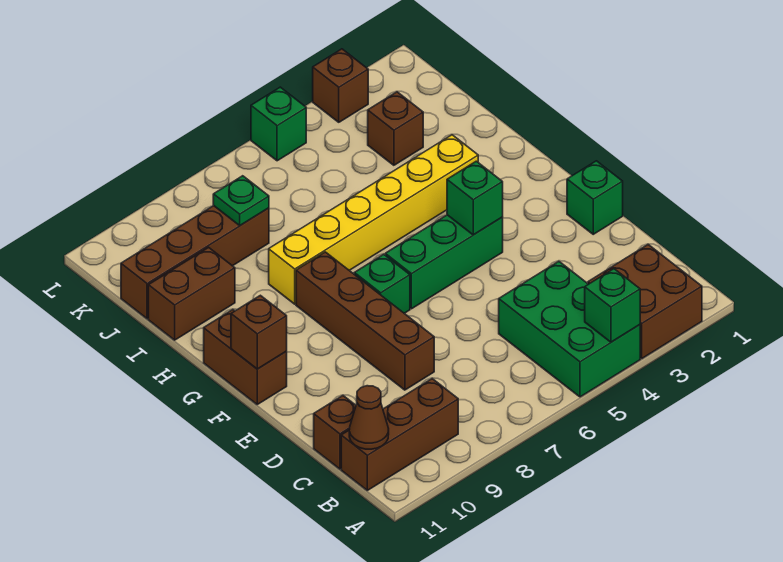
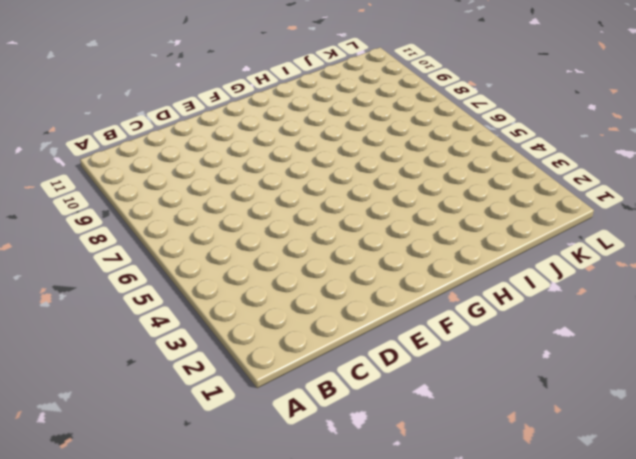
none -> brown 2x2 brick [588,245,702,358]
none -> green 2x3 brick [499,261,640,397]
none -> brown 1x3 brick [341,379,458,490]

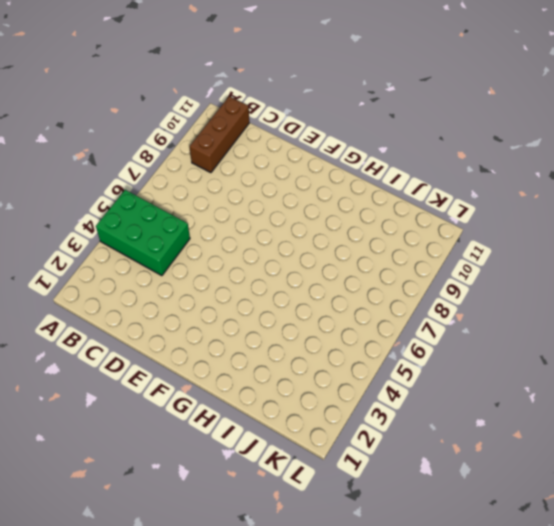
none -> brown 2x2 brick [588,245,702,358]
none -> brown 1x1 brick [314,396,356,469]
none -> brown 1x4 brick [296,252,434,390]

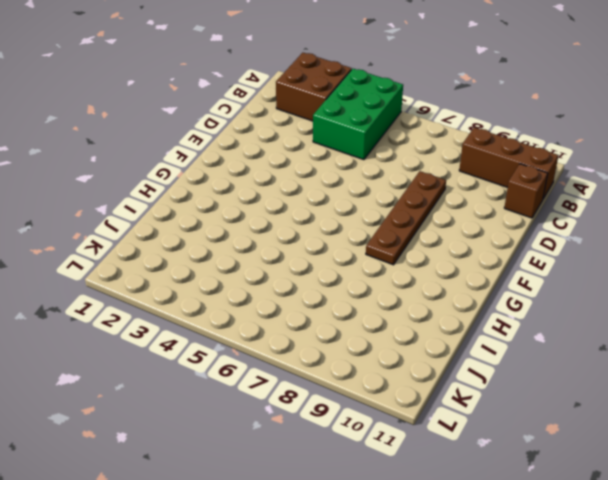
brown 1x4 plate [366,171,446,265] -> brown 1x4 brick [296,252,434,390]
none -> green 1x1 brick [567,161,623,234]
none -> green 1x3 brick [385,215,503,309]
none -> green 1x1 brick [354,254,410,313]

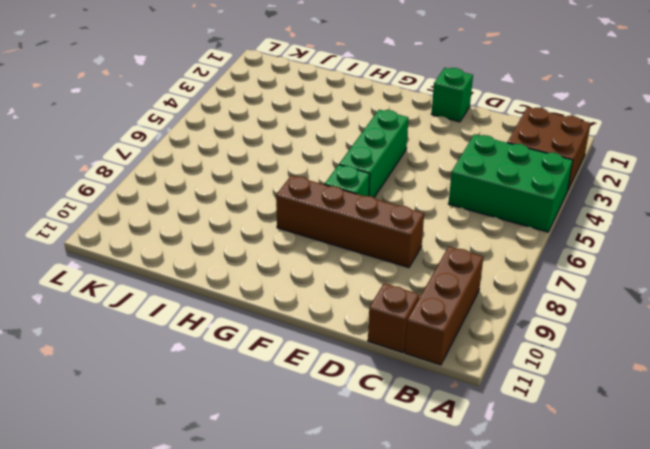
none -> brown 1x2 brick [204,310,287,404]
none -> yellow 1x6 brick [269,135,478,304]
none -> brown 1x2 brick [148,247,235,340]

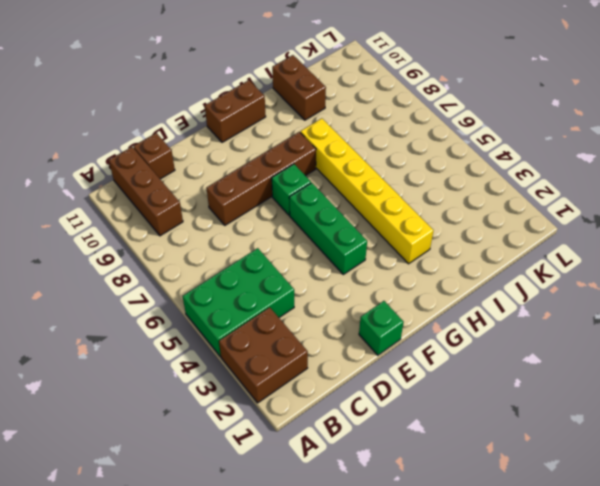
none -> brown 1x1 brick [368,92,423,165]
none -> brown 1x4 brick [121,206,269,319]
none -> brown 1x1 brick [313,49,368,122]

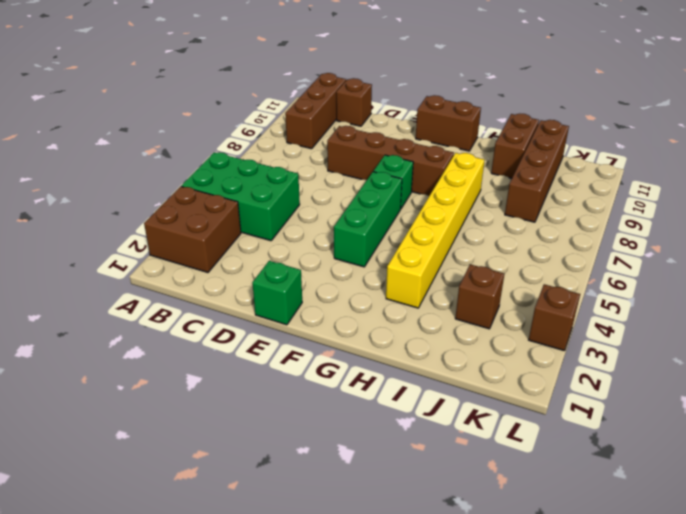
none -> green 1x1 brick [251,87,306,161]
none -> green 1x1 brick [585,269,640,342]
none -> brown 1x1 cone [349,386,389,449]

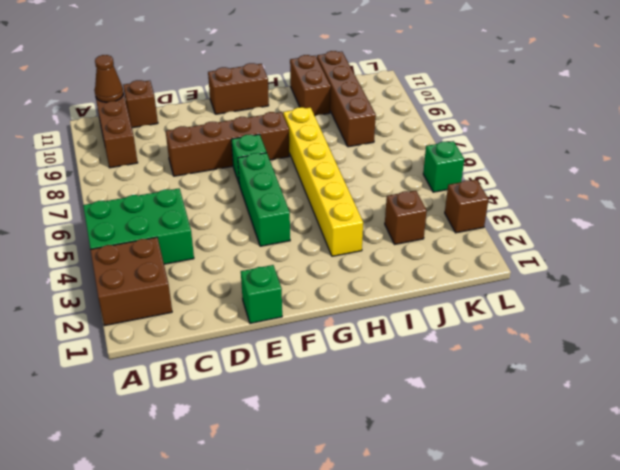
none -> green 1x1 brick [585,269,640,342]
none -> green 1x1 brick [447,161,503,235]
none -> brown 1x1 brick [231,295,287,369]

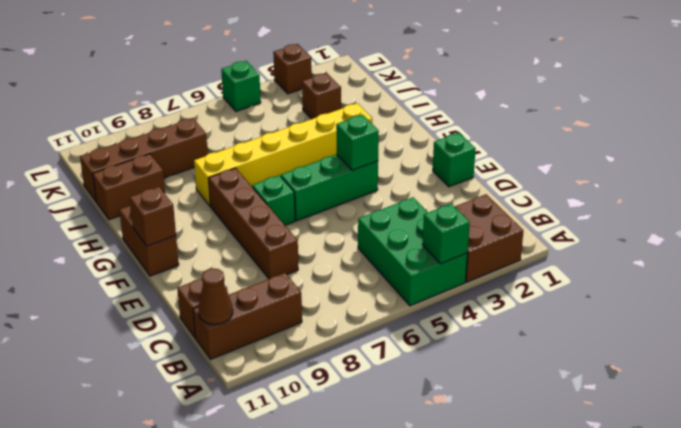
none -> green 1x1 plate [213,176,269,225]

